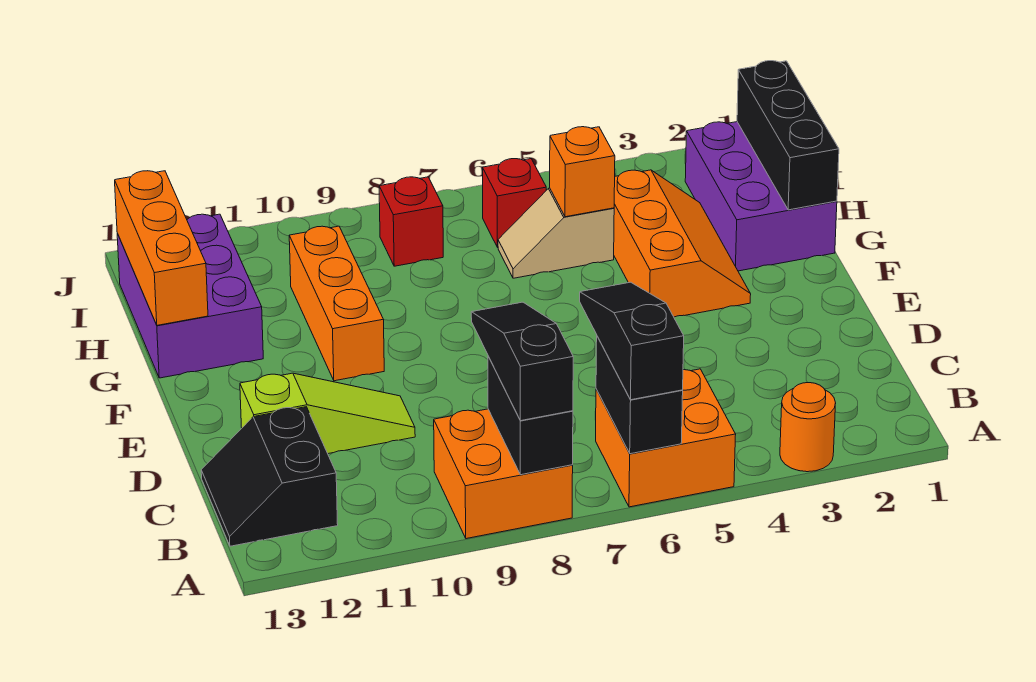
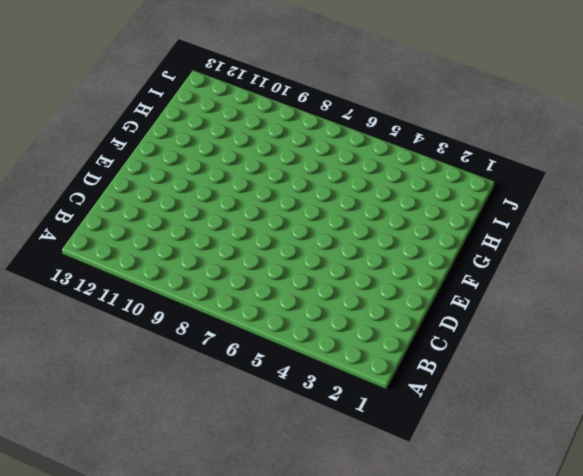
none -> orange 1x1 round brick [780,383,836,472]
none -> orange 2x2 brick [595,369,736,507]
none -> orange 2x2 brick [434,409,573,539]

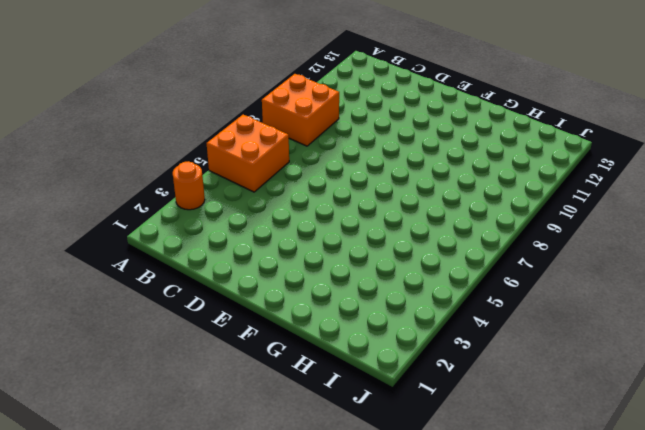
none -> black 2x2 slope [201,407,338,546]
none -> lime 1x3 slope [240,373,415,454]
none -> orange 2x3 slope [614,170,751,317]

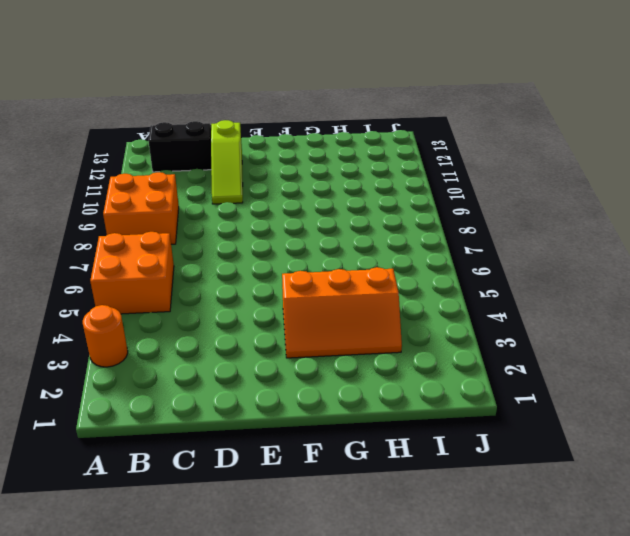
none -> orange 1x3 brick [289,226,384,381]
none -> purple 2x3 brick [685,122,837,271]
none -> purple 2x3 brick [117,214,263,378]

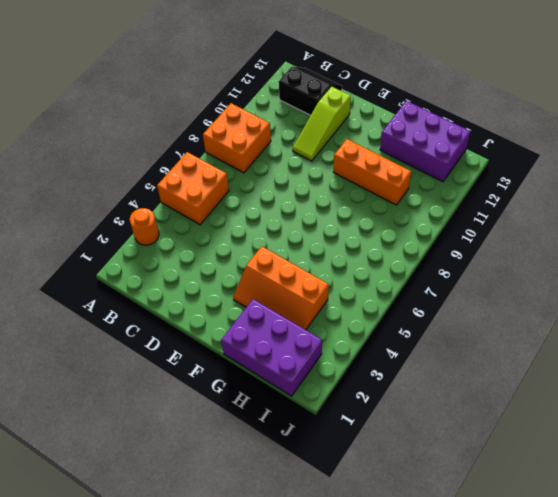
none -> tan 1x2 slope [498,188,614,278]
none -> red 1x1 brick [482,159,546,247]
none -> red 1x1 brick [379,177,443,266]

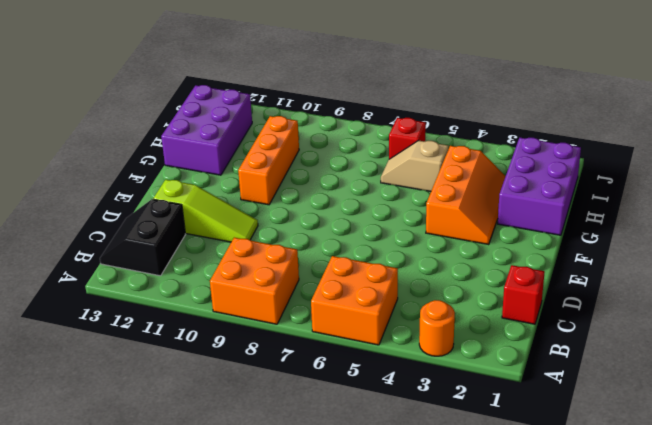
red 1x1 brick [502,265,544,324] -> red 1x1 brick moved to [379,177,443,266]
none -> black 1x2 brick [596,336,683,454]
none -> black 1x2 brick [488,356,573,475]
none -> black 1x3 brick [737,61,839,210]

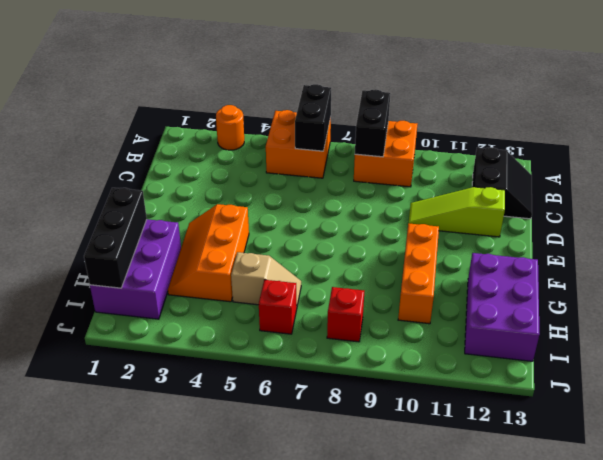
none -> orange 1x3 brick [115,171,208,325]
none -> orange 1x1 brick [550,127,615,217]
none -> black 1x3 slope [580,282,684,400]

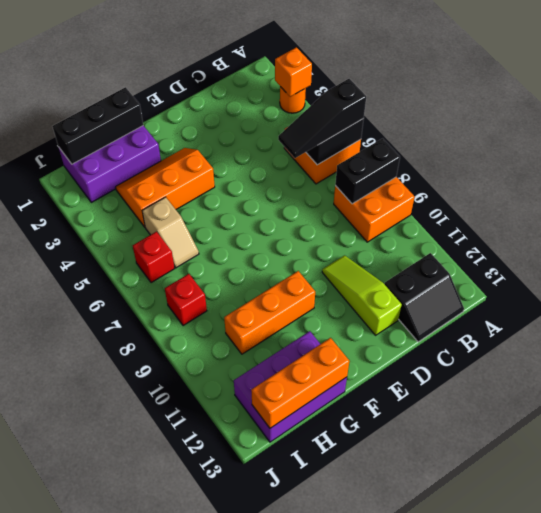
orange 1x1 brick [275,47,312,97] -> orange 1x1 brick moved to [550,127,615,217]
none -> black 1x3 slope [471,302,573,421]

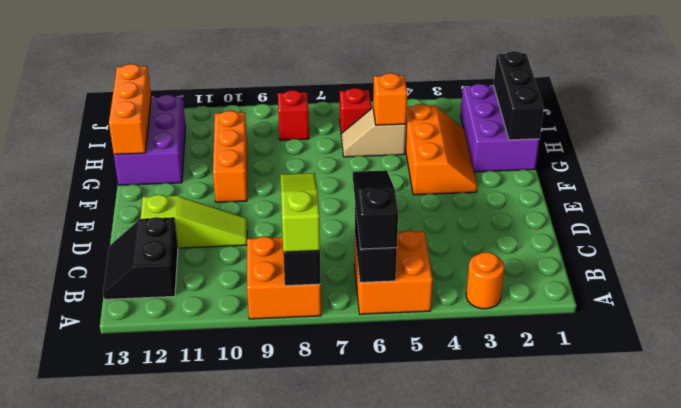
lime 1x3 slope [281,173,320,252] -> black 1x3 slope [471,302,573,421]

